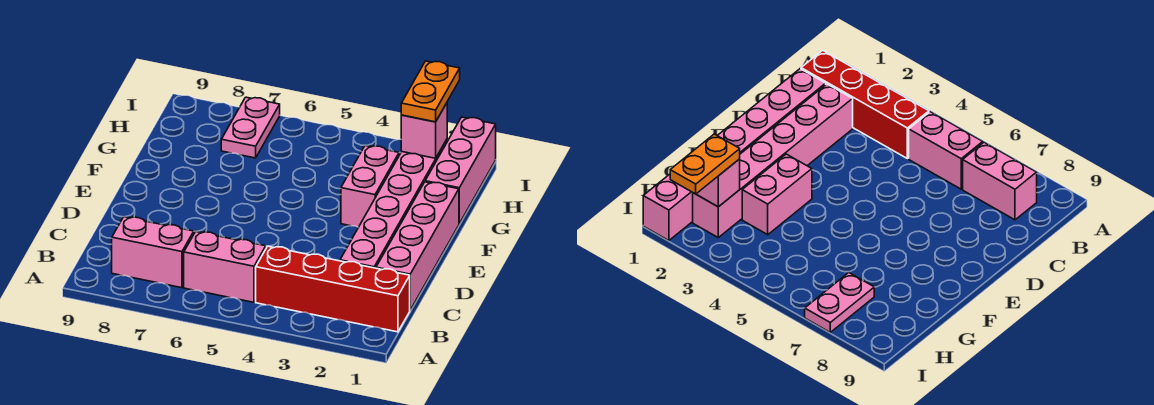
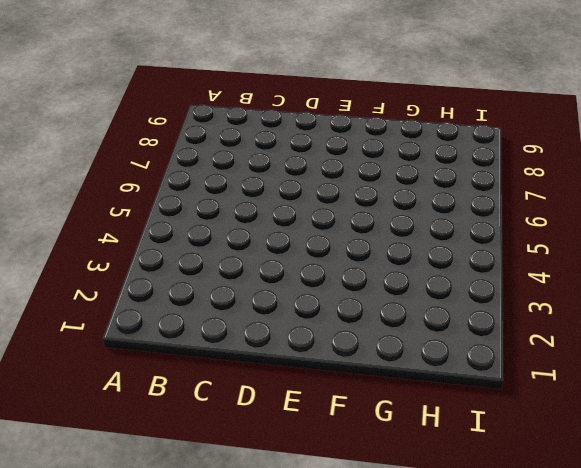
none -> red 1x4 brick [256,246,410,332]
none -> pink 1x2 brick [184,231,266,302]

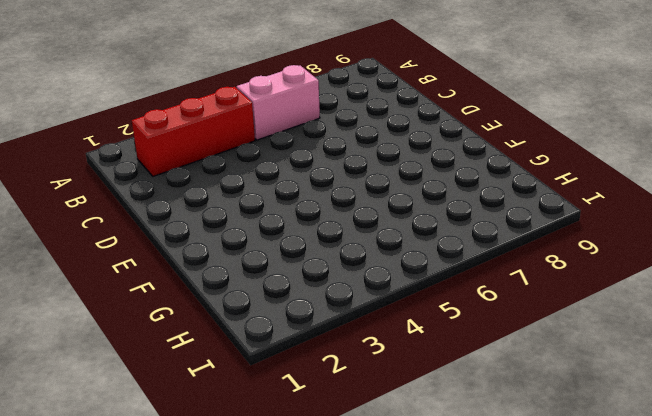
red 1x3 brick [132,87,255,176] -> red 1x4 brick [256,246,410,332]
none -> pink 1x2 brick [112,217,194,288]
none -> pink 1x4 brick [376,182,459,310]

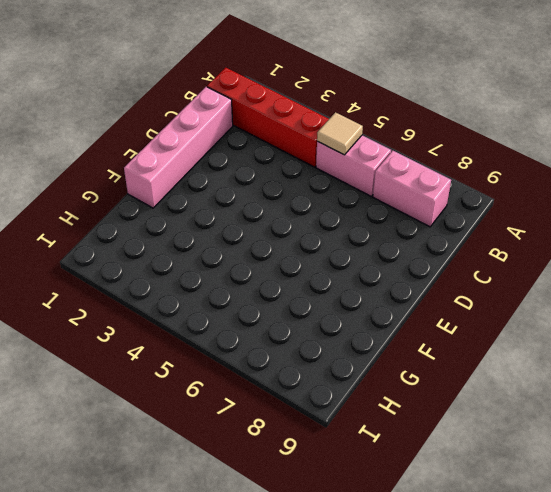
tan 1x1 tile [317,112,363,155] -> none
none -> pink 1x6 brick [340,140,447,268]
none -> pink 1x2 brick [341,146,399,227]

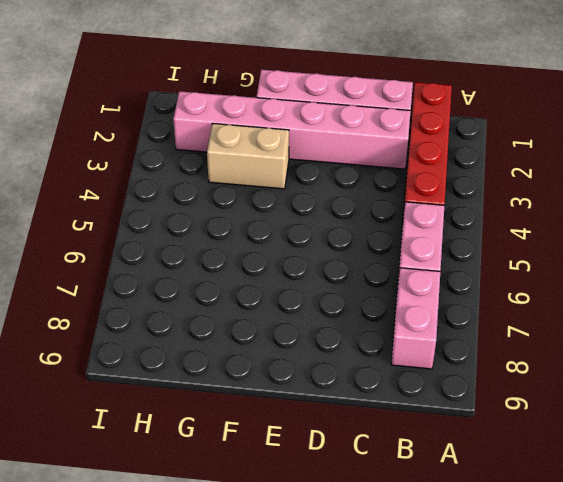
tan 1x2 brick [207,123,289,189] -> pink 1x2 brick [341,146,399,227]
none -> pink 1x3 brick [425,117,496,224]
none -> pink 1x2 plate [221,97,280,158]

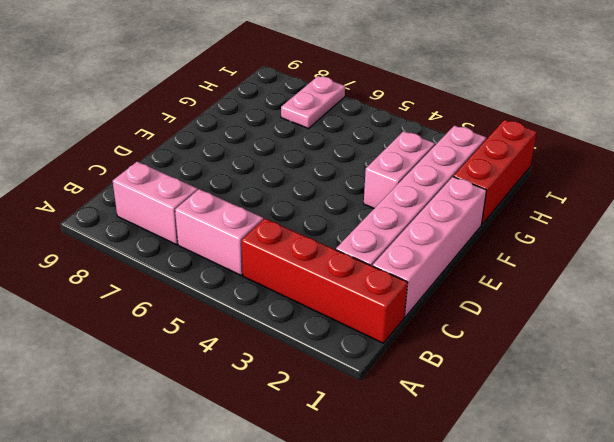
red 1x3 brick [453,120,537,225] -> pink 1x3 brick [425,117,496,224]
none -> pink 1x1 brick [401,103,447,158]
none -> orange 1x2 plate [401,61,460,122]

